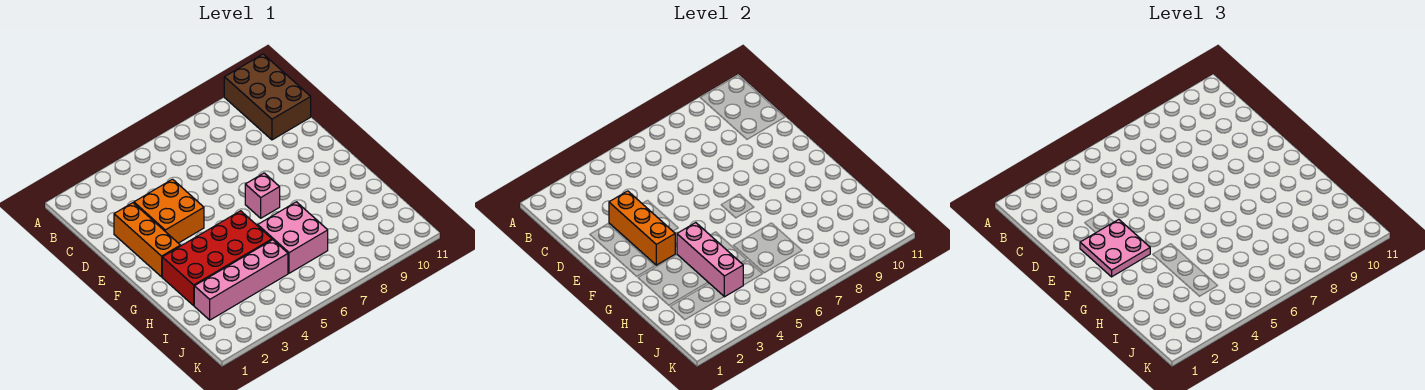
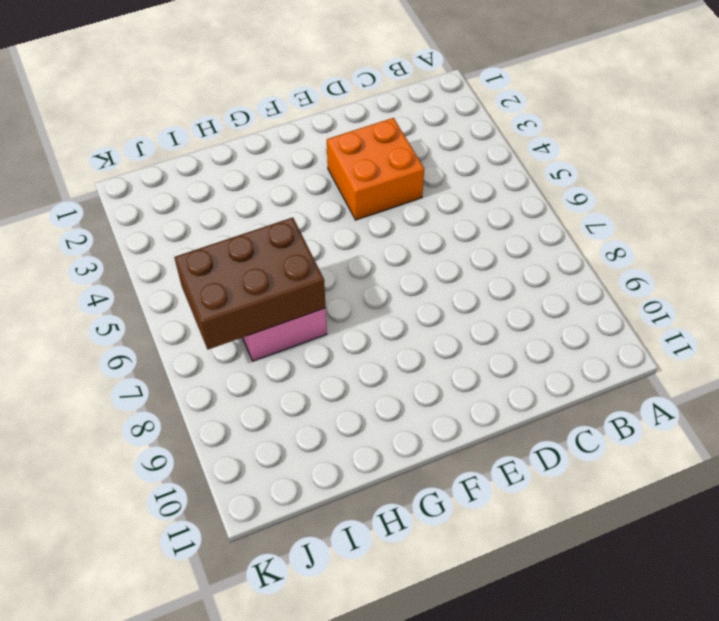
brown 2x3 brick [174,217,326,350] -> brown 2x3 brick moved to [224,54,311,140]
none -> orange 1x3 brick [114,203,180,277]
none -> pink 1x1 brick [245,173,280,218]

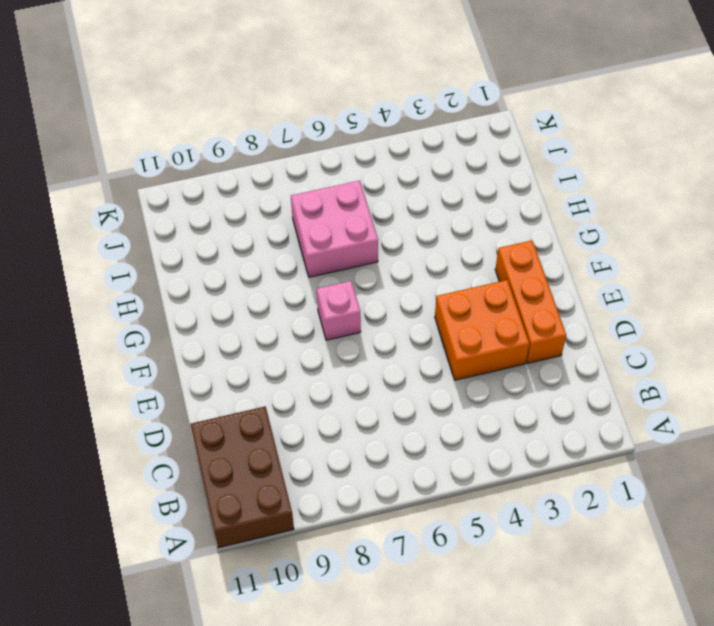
none -> red 2x4 brick [162,211,272,305]
none -> pink 1x4 brick [194,240,288,320]

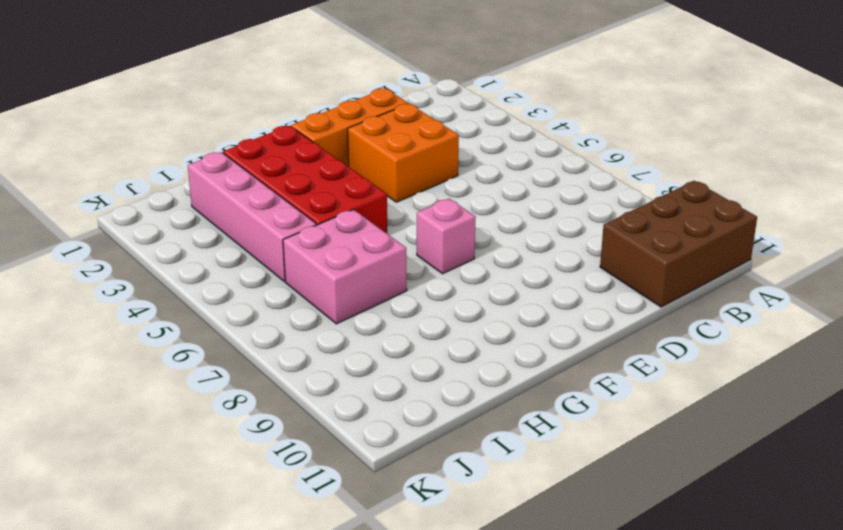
none -> orange 1x3 brick [609,191,675,265]
none -> pink 1x3 brick [677,223,743,297]

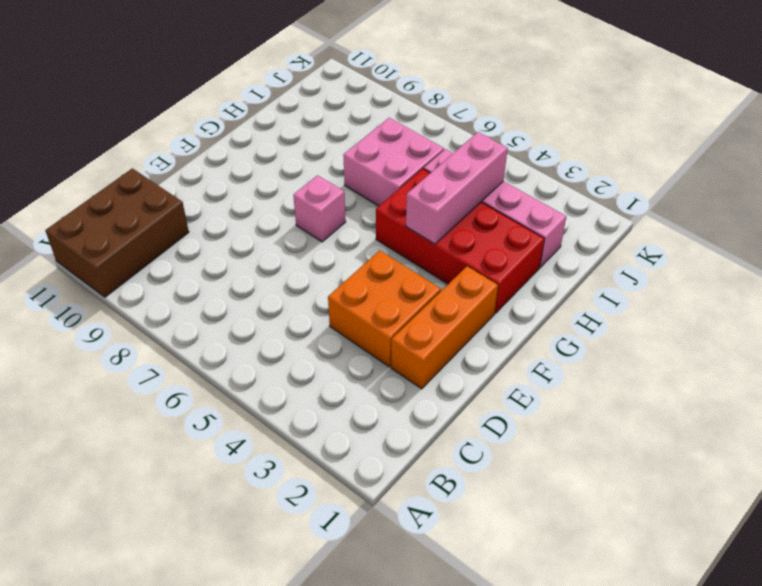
none -> orange 1x3 brick [609,191,675,265]
none -> pink 2x2 plate [1080,219,1150,277]

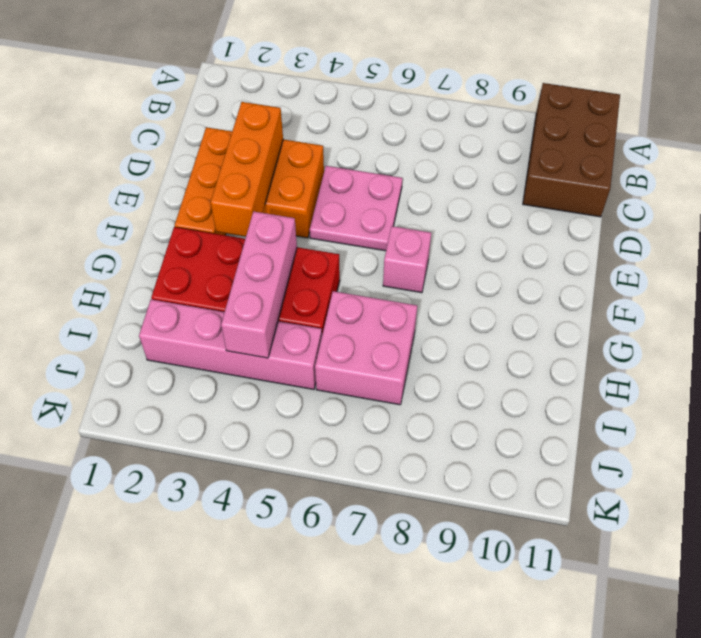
pink 2x2 plate [310,166,402,251] -> pink 2x2 plate moved to [1080,219,1150,277]

